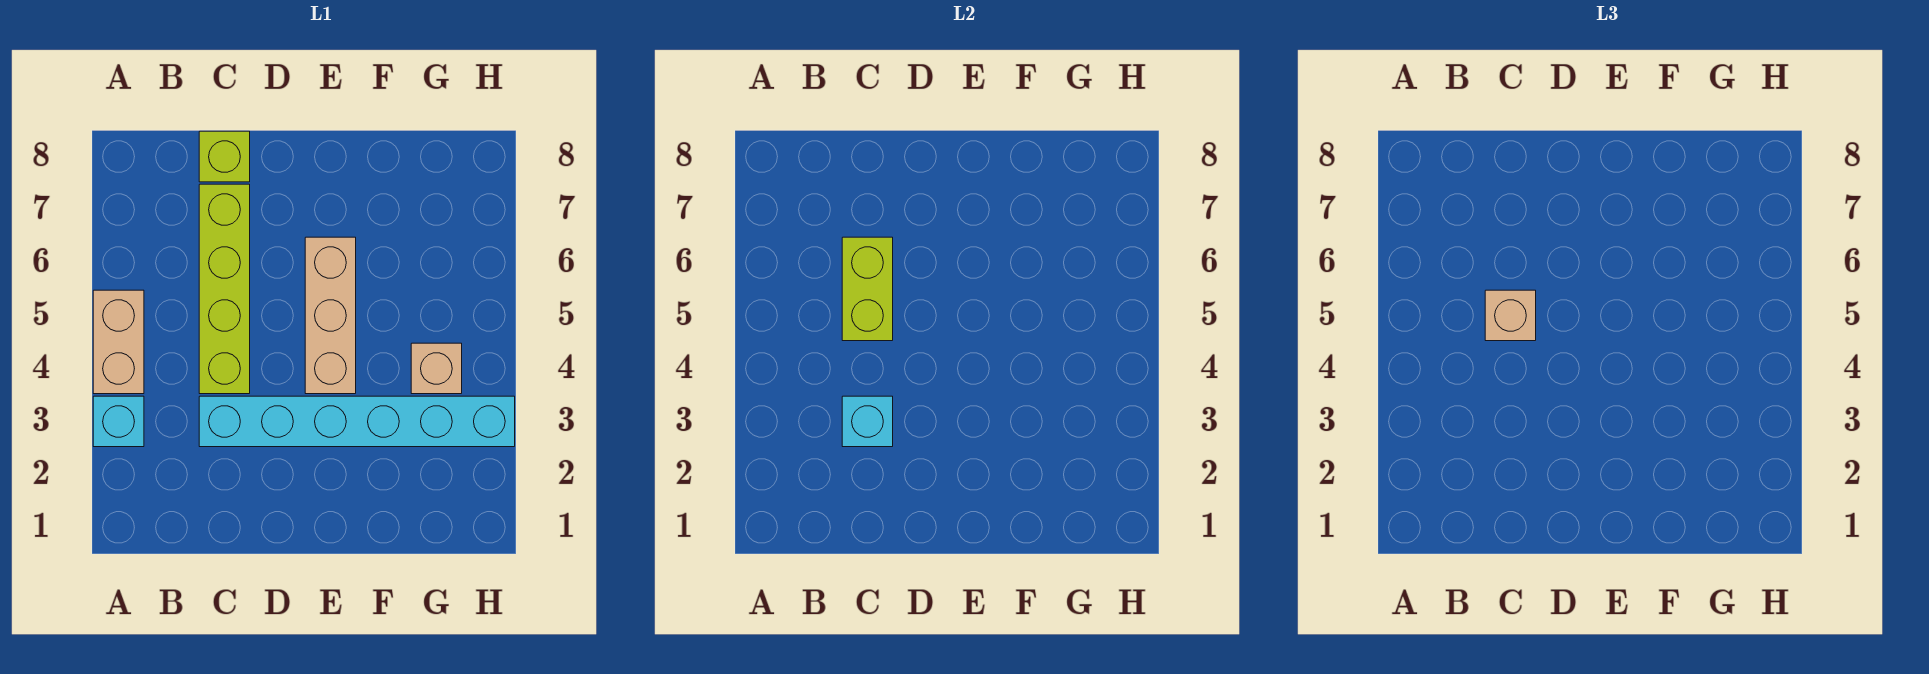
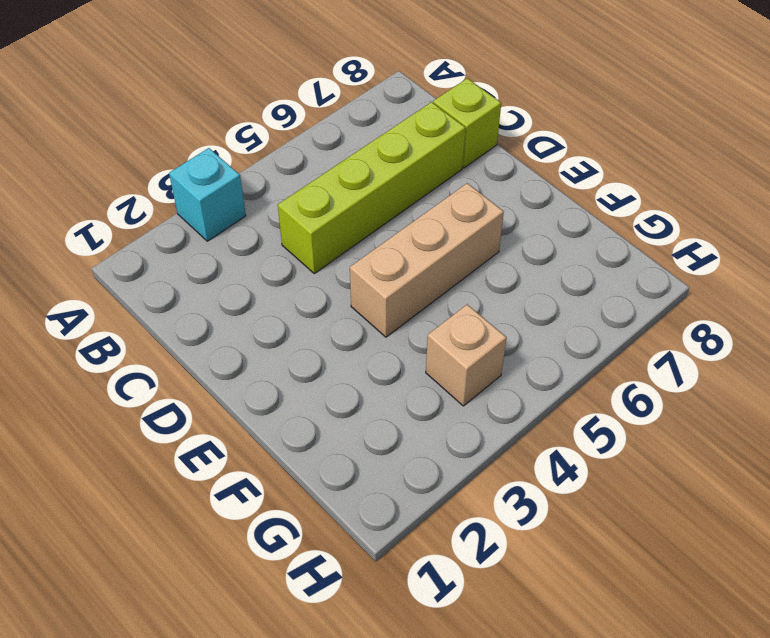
none -> tan 1x2 brick [93,290,144,394]
none -> cyan 1x6 brick [199,396,515,447]

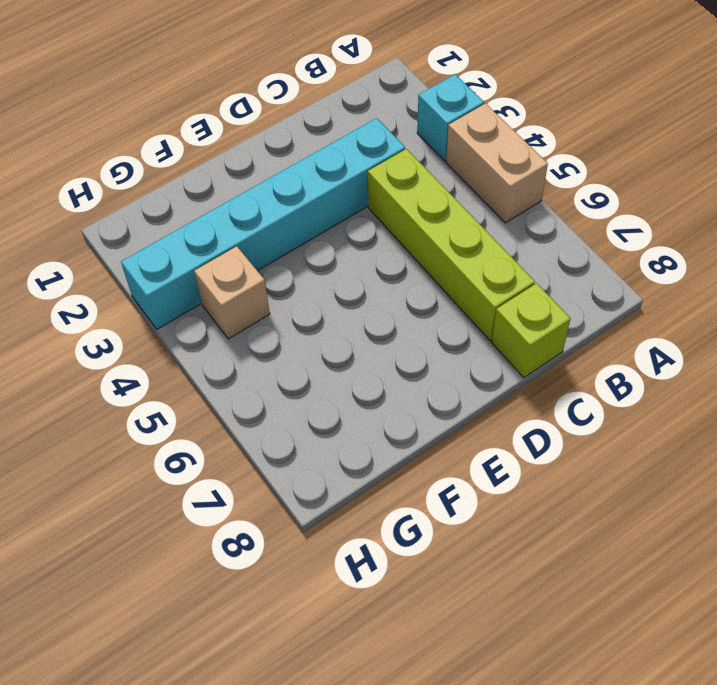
none -> tan 1x3 brick [305,237,356,394]
none -> cyan 1x1 brick [842,396,893,447]

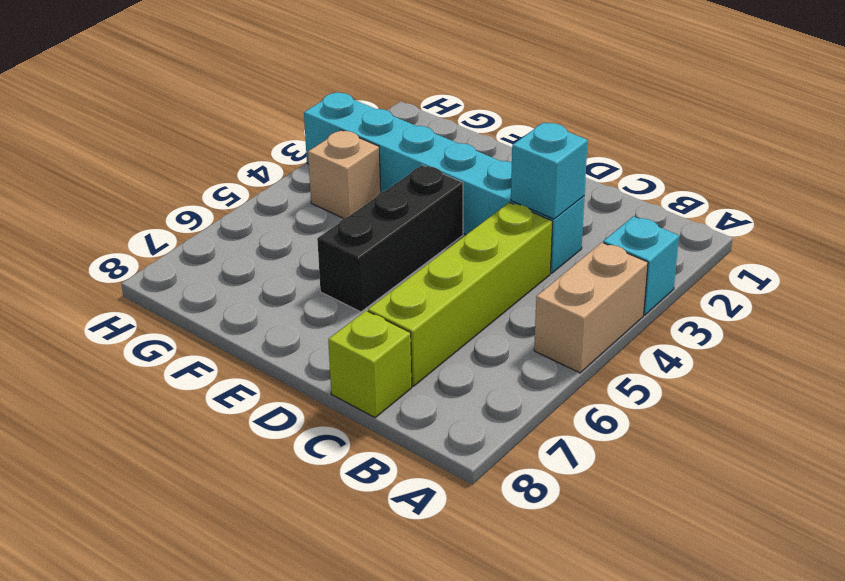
black 1x3 brick [317,165,463,312] -> tan 1x3 brick [305,237,356,394]
none -> lime 1x2 brick [842,237,893,341]
none -> tan 1x1 brick [1485,290,1536,341]

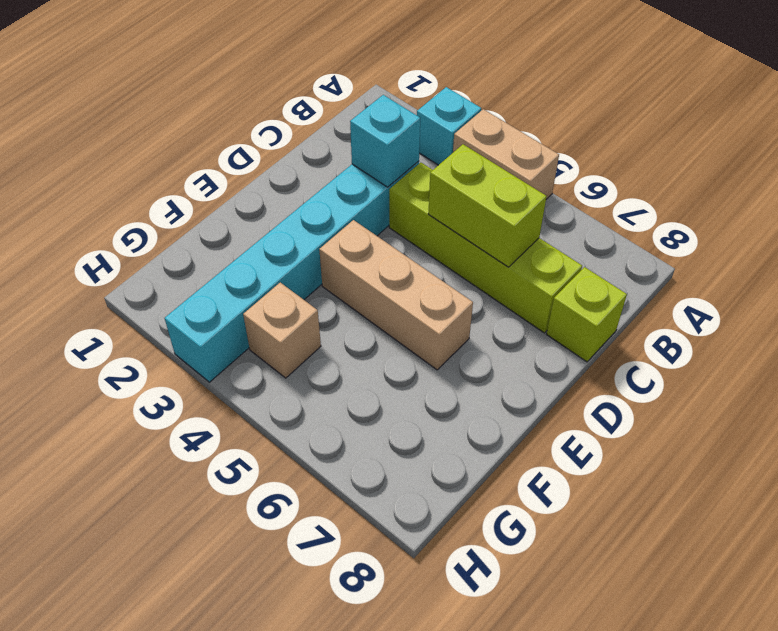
none -> tan 1x1 brick [1485,290,1536,341]

